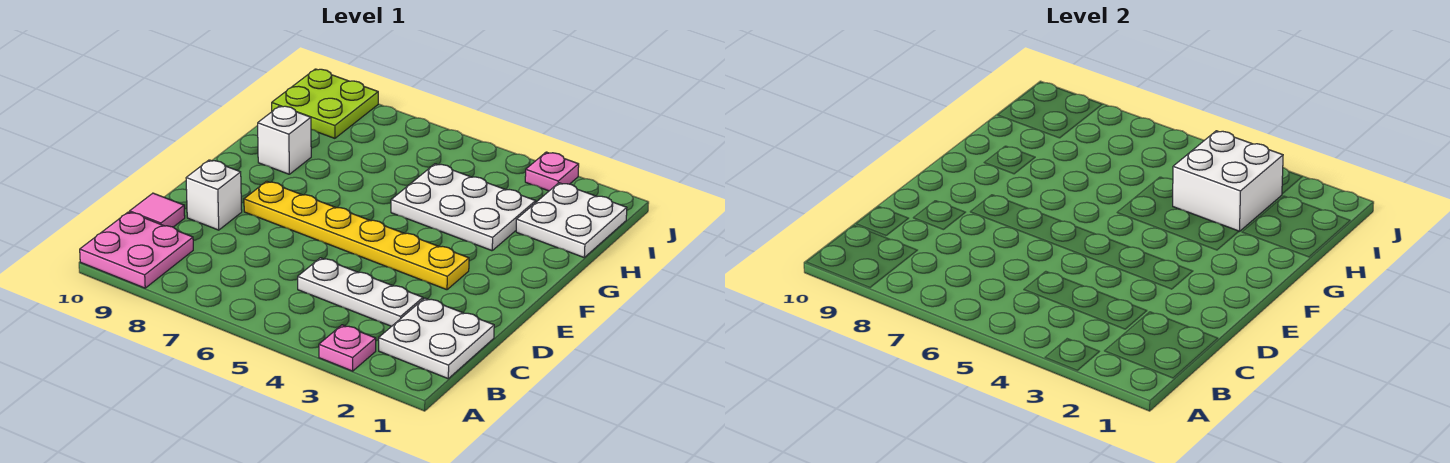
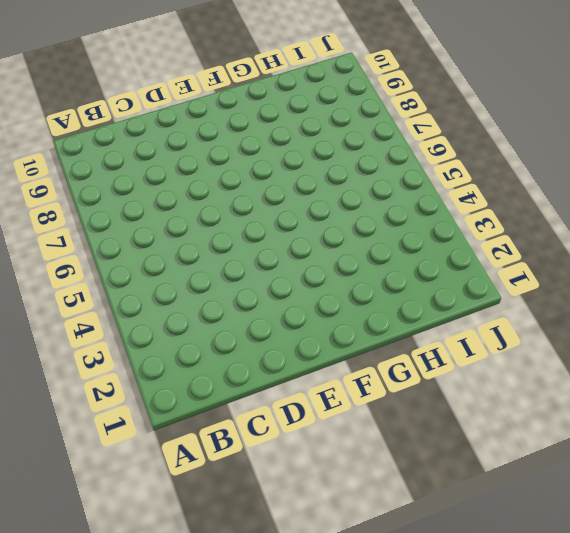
none -> pink 1x1 plate [319,325,376,371]
none -> pink 2x2 plate [80,212,193,288]
none -> white 2x2 plate [379,298,494,378]

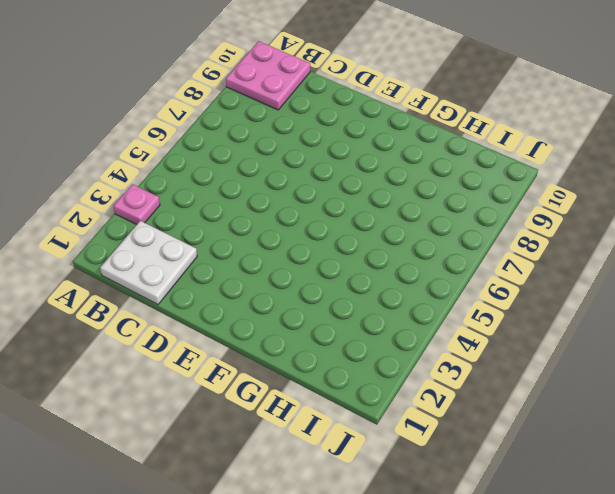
none -> white 1x3 plate [298,258,423,326]
none -> pink 1x1 tile [130,193,185,227]
none -> white 1x1 brick [186,160,242,230]

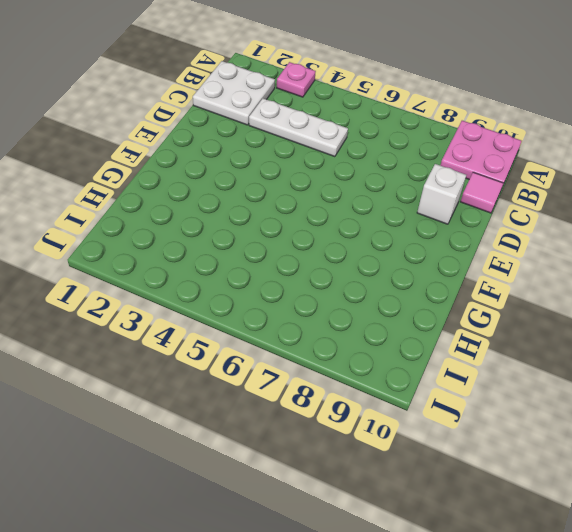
none -> yellow 1x6 plate [244,181,469,290]
none -> white 2x3 plate [391,164,536,251]
none -> white 1x1 brick [258,106,311,174]

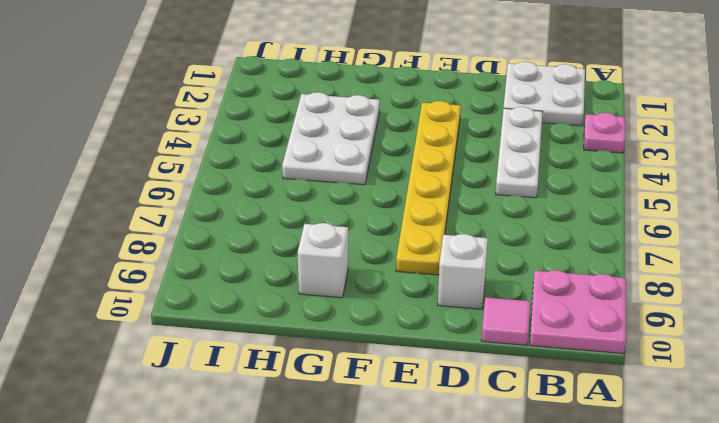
none -> white 2x2 plate [516,183,627,257]
none -> lime 2x2 plate [272,69,378,138]
none -> pink 1x1 plate [525,152,579,191]

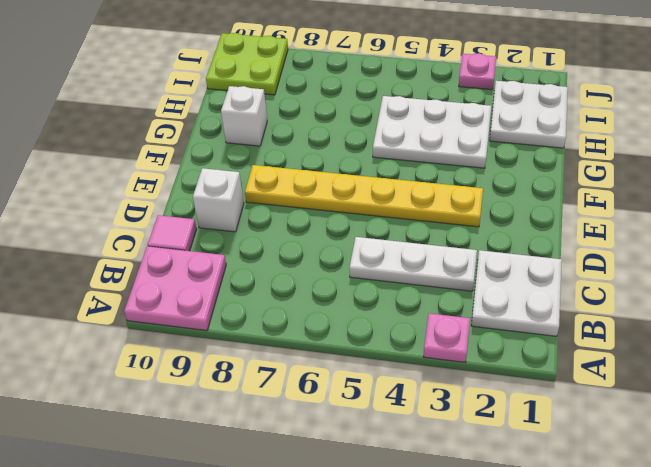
none -> white 2x2 brick [1173,131,1283,232]

